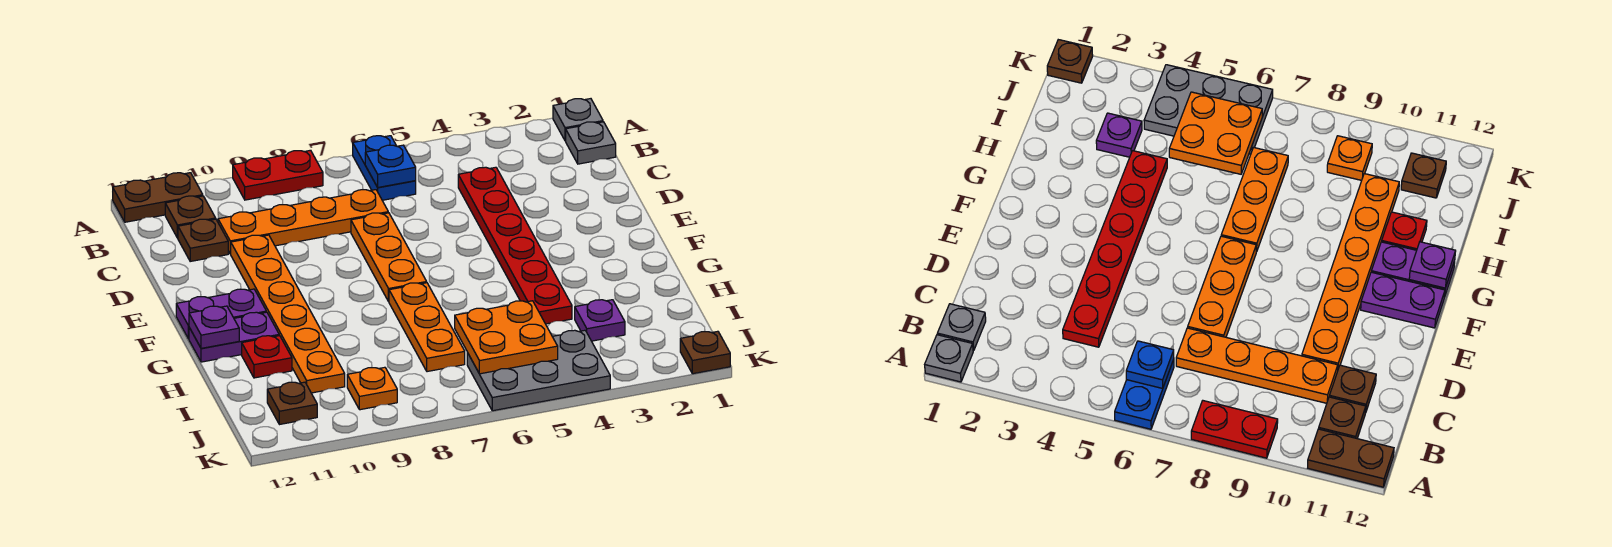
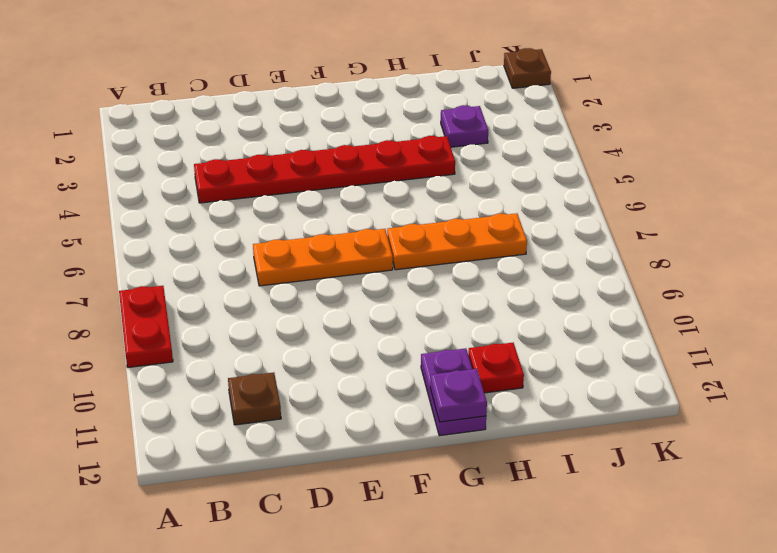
none -> grey 1x1 plate [553,99,603,141]
none -> blue 1x2 plate [353,136,416,200]
none -> brown 1x2 plate [113,173,203,222]

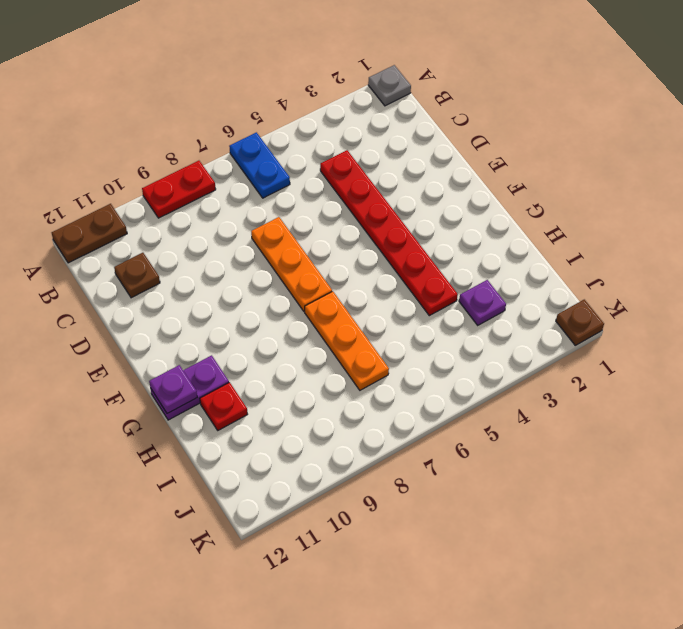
none -> grey 1x1 plate [566,122,616,164]
none -> brown 1x1 plate [165,196,216,238]
none -> orange 1x4 plate [218,190,388,254]

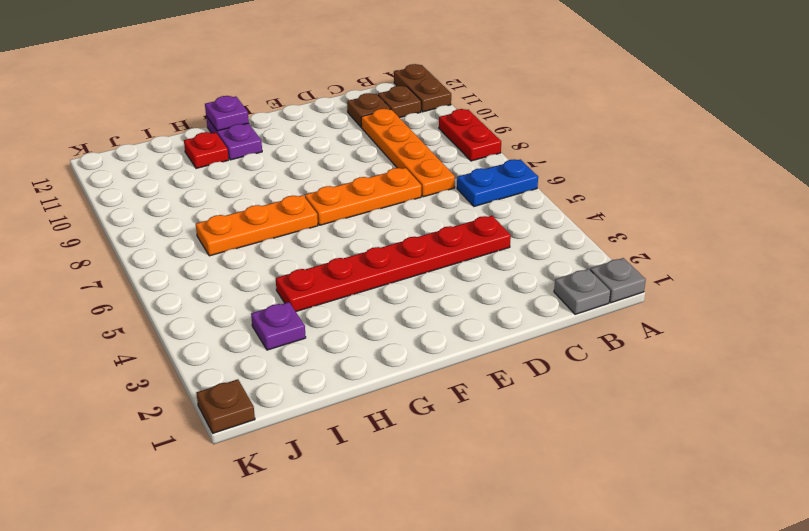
none -> orange 1x6 plate [231,235,345,393]
none -> purple 1x2 plate [176,289,266,339]
none -> grey 2x3 plate [467,330,610,411]

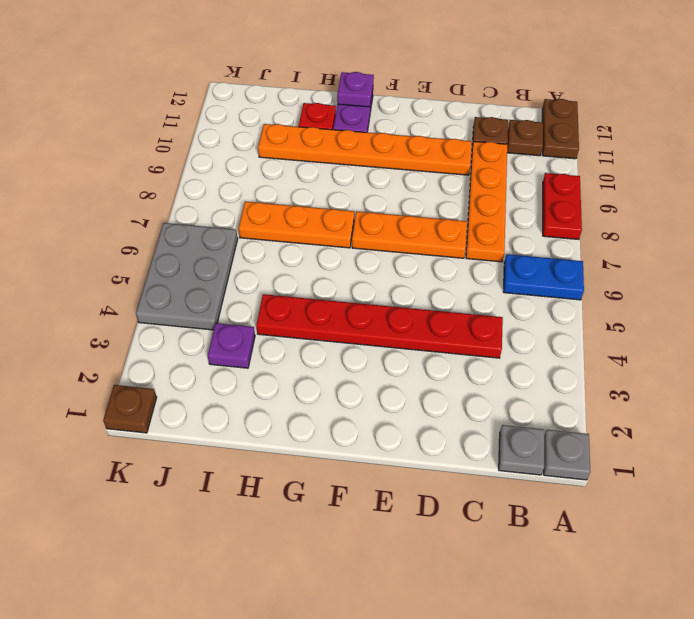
none -> purple 1x2 plate [176,289,266,339]
none -> orange 1x1 plate [347,367,397,410]
none -> brown 1x1 plate [267,382,317,425]

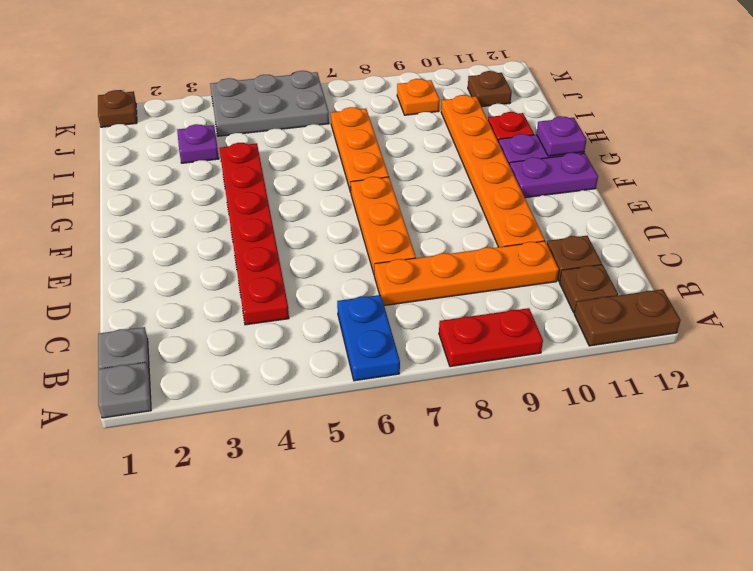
none -> blue 1x1 plate [365,145,416,187]
none -> orange 2x2 plate [455,301,558,374]

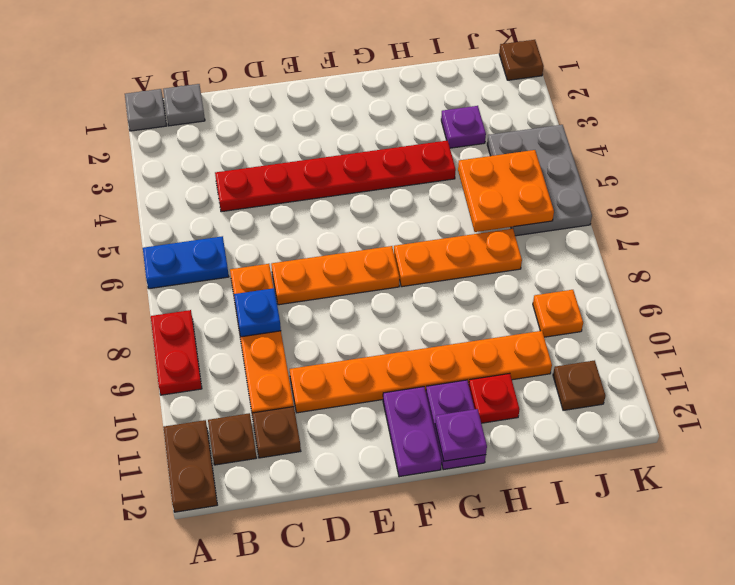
blue 1x1 plate [234,288,281,337] -> blue 1x1 plate moved to [365,145,416,187]

